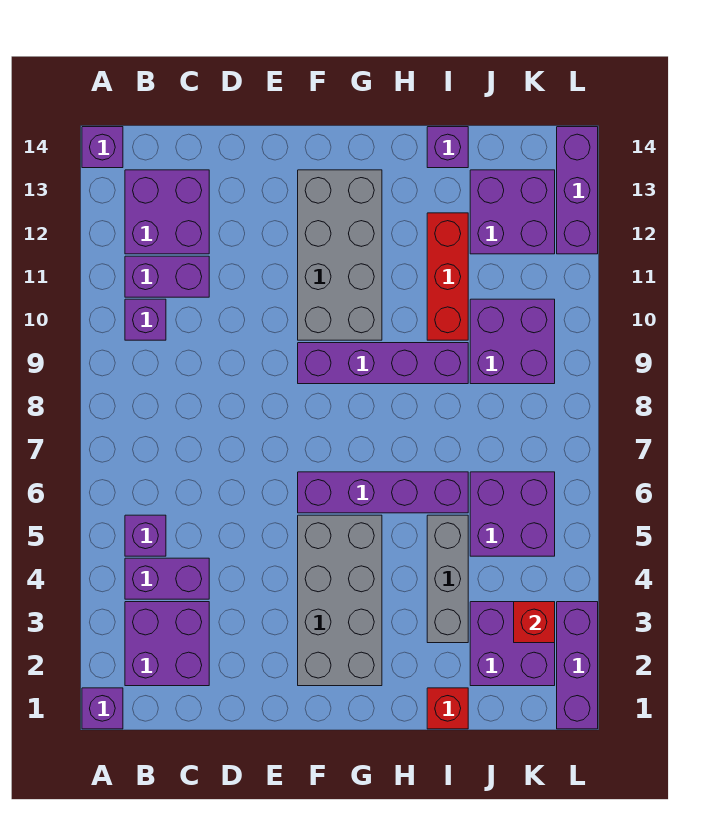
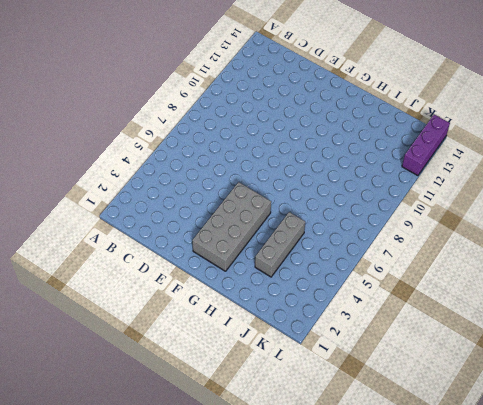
none -> purple 1x1 brick [82,688,123,729]
none -> purple 1x1 brick [82,127,123,168]
none -> purple 2x2 brick [125,602,209,686]

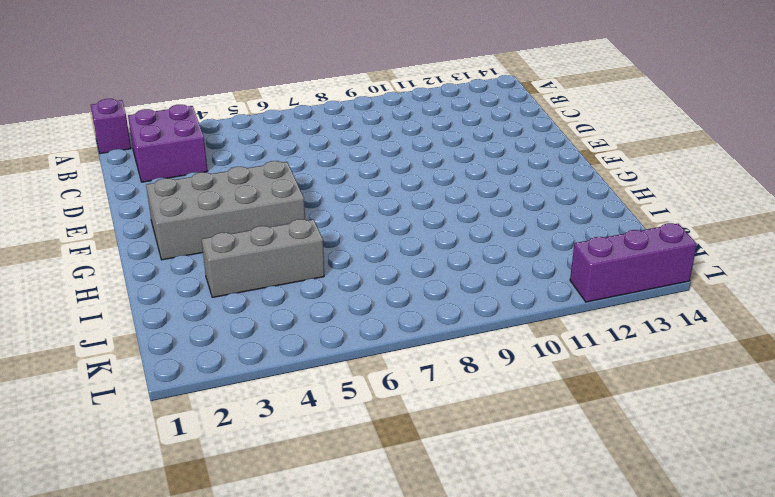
none -> purple 1x1 brick [82,127,123,168]
none -> purple 1x2 brick [125,558,209,599]
none -> purple 1x1 brick [125,515,166,556]

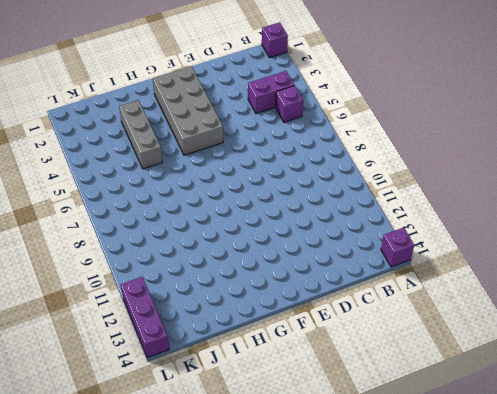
none -> purple 2x2 brick [125,602,209,686]
none -> purple 1x1 brick [125,299,166,340]
none -> purple 1x2 brick [125,256,209,297]

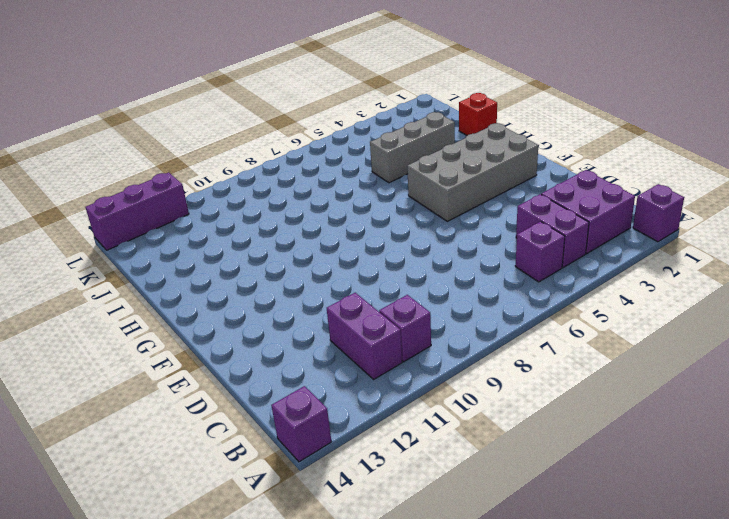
none -> purple 2x2 brick [125,170,209,254]
none -> purple 1x4 brick [298,472,468,513]
none -> purple 1x4 brick [298,343,468,384]

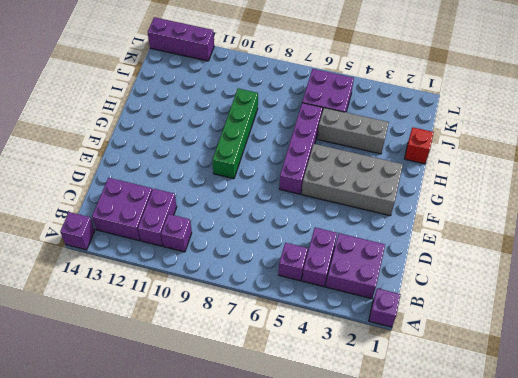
green 1x4 brick [213,89,258,179] -> purple 1x4 brick [298,343,468,384]
none -> grey 2x4 brick [298,170,382,340]
none -> red 1x3 brick [427,213,468,340]
none -> purple 1x1 brick [427,127,468,168]

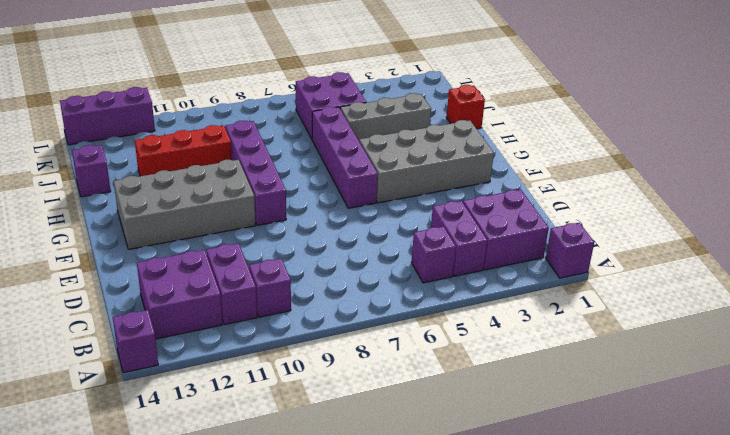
none -> purple 2x2 brick [470,602,555,686]
none -> purple 2x2 brick [470,299,555,384]
none -> purple 2x2 brick [470,170,555,254]

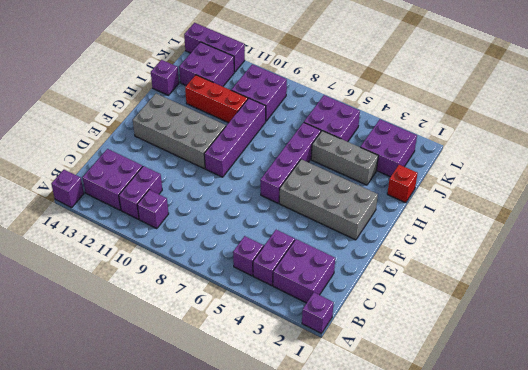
none -> purple 1x3 brick [557,602,598,729]
none -> red 1x1 brick [514,602,555,643]

